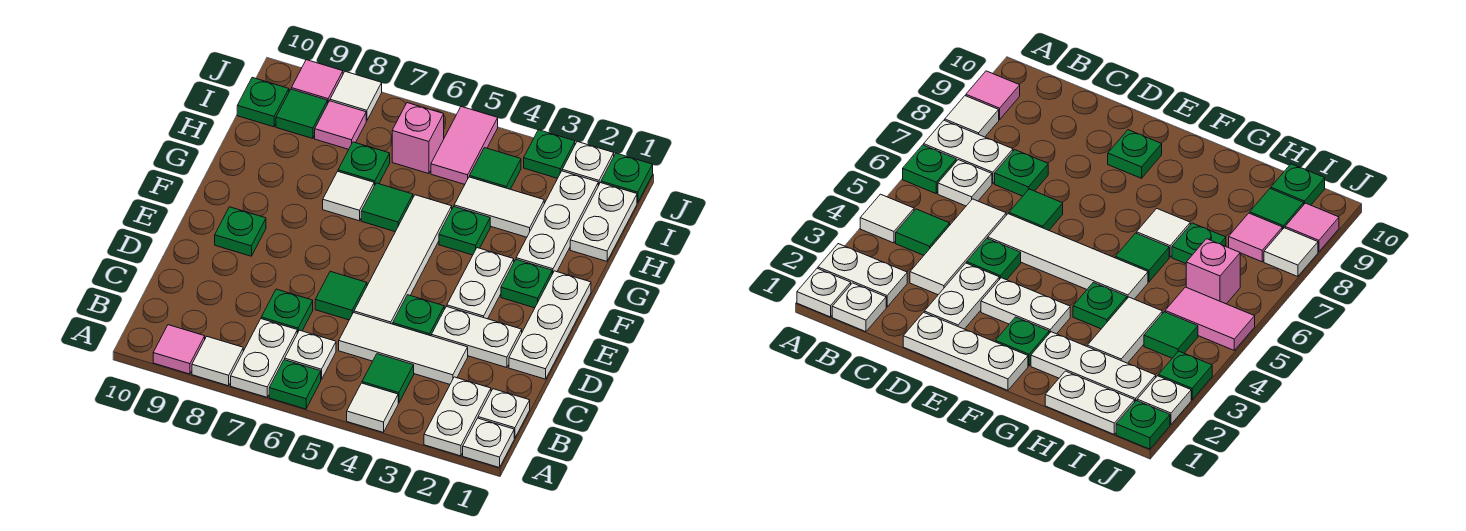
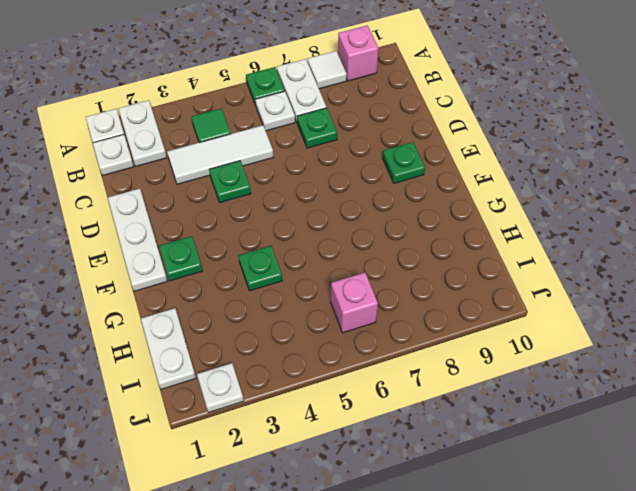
pink 1x1 brick [338,25,379,81] -> pink 1x1 tile [153,325,205,374]
none -> white 1x1 tile [347,383,398,432]
none -> white 1x2 plate [431,306,522,368]
none -> white 1x4 tile [354,195,452,324]
none -> green 1x1 tile [315,271,367,320]

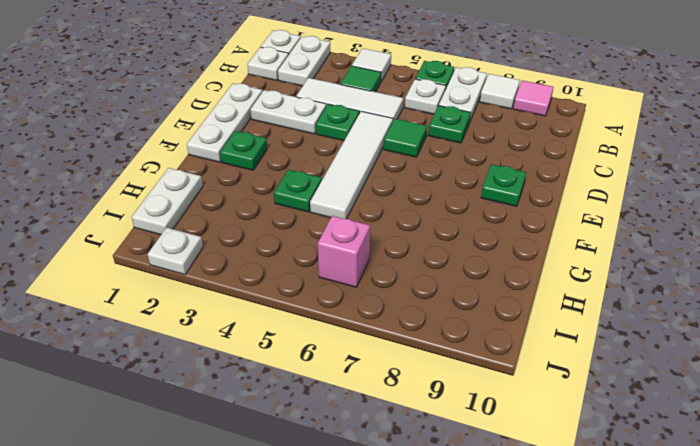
none -> white 1x2 plate [447,248,514,319]
none -> white 1x3 plate [516,171,598,274]
none -> green 1x1 tile [361,183,413,232]
none -> white 1x1 tile [323,171,374,221]

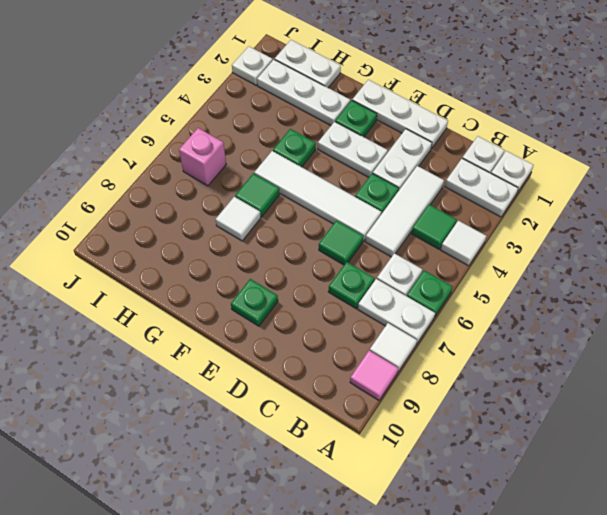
none -> white 1x2 tile [454,177,544,237]
none -> green 1x1 plate [338,142,390,186]
none -> green 1x1 tile [470,148,521,189]
none -> pink 1x2 tile [431,107,498,184]

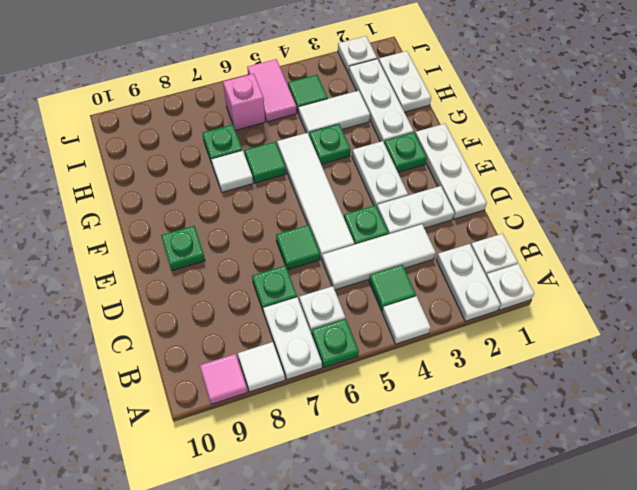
none -> pink 1x1 tile [315,101,366,149]
none -> green 1x1 tile [276,89,328,139]
none -> green 1x1 plate [237,78,289,127]
none -> green 1x1 plate [601,153,653,203]

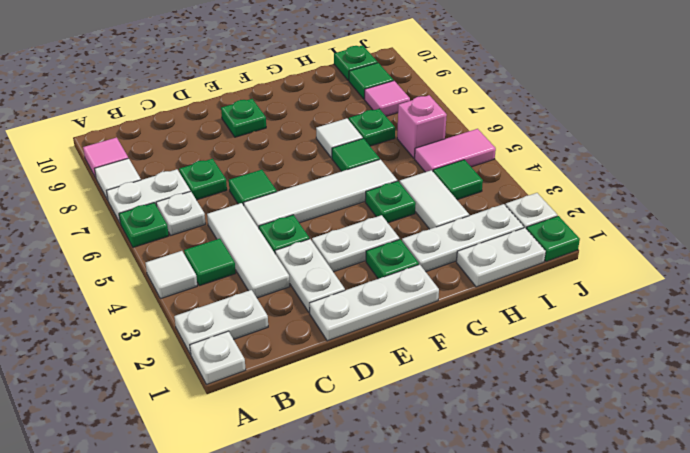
none -> white 1x1 plate [478,389,530,438]
none -> green 1x1 plate [524,130,575,178]
none -> white 1x1 tile [330,72,382,121]
none -> pink 1x1 tile [291,60,343,102]

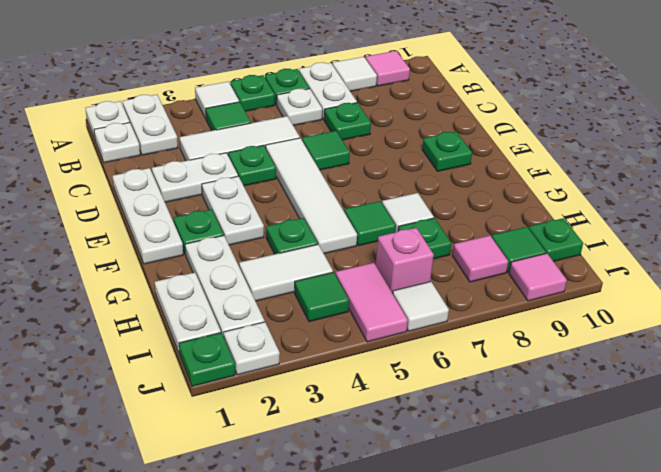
green 1x1 plate [230,75,275,111] -> green 1x1 plate moved to [524,130,575,178]
white 1x1 tile [393,282,449,331] -> white 1x1 tile moved to [330,72,382,121]

